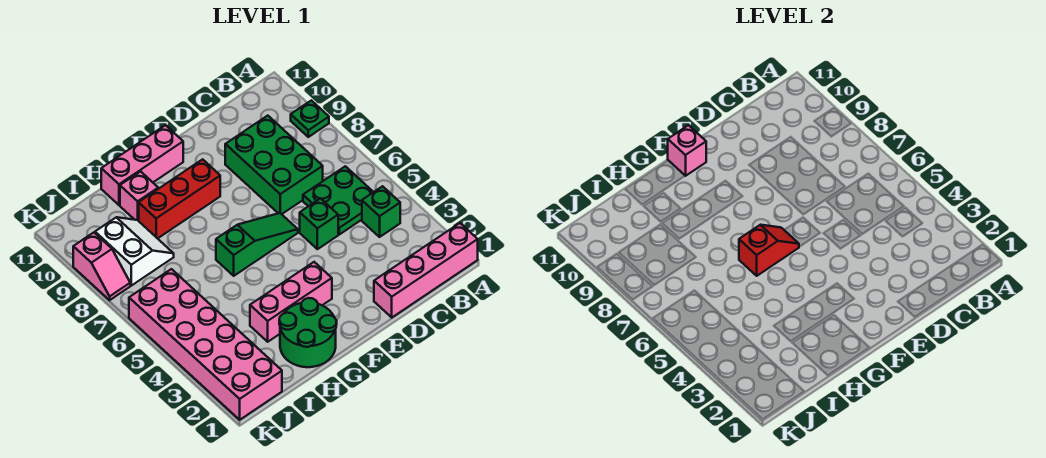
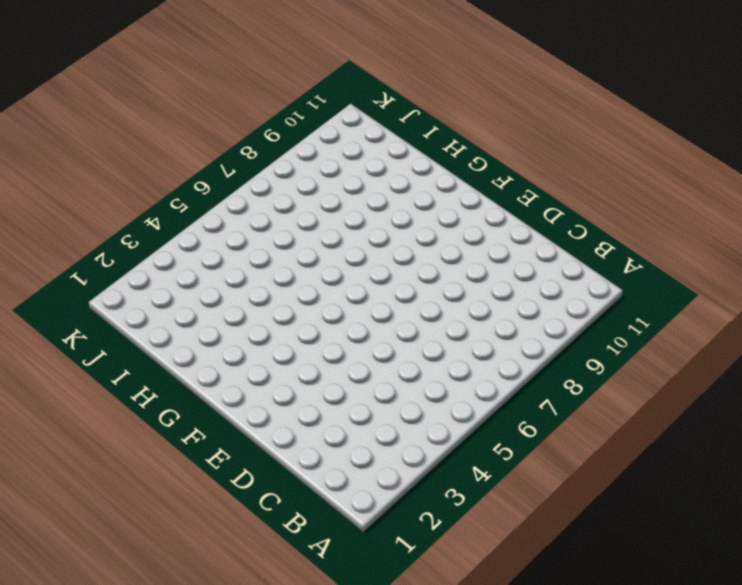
none -> pink 1x4 brick [374,223,478,317]
none -> green 1x1 plate [291,100,329,137]
none -> green 1x1 brick [362,186,400,237]

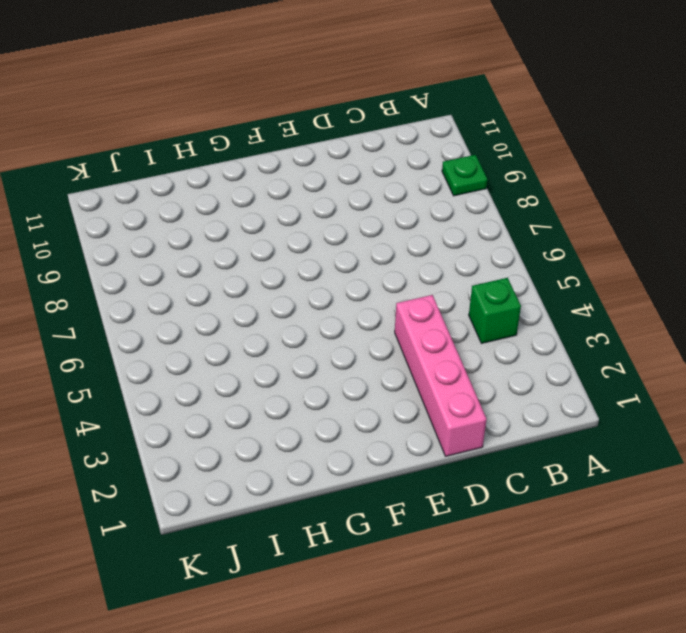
pink 1x4 brick [395,295,487,456] -> pink 1x4 brick turned to [374,223,478,317]
none -> green 2x2 plate [303,166,373,234]
none -> green 2x3 brick [225,116,323,214]
none -> green 1x1 brick [300,198,338,249]

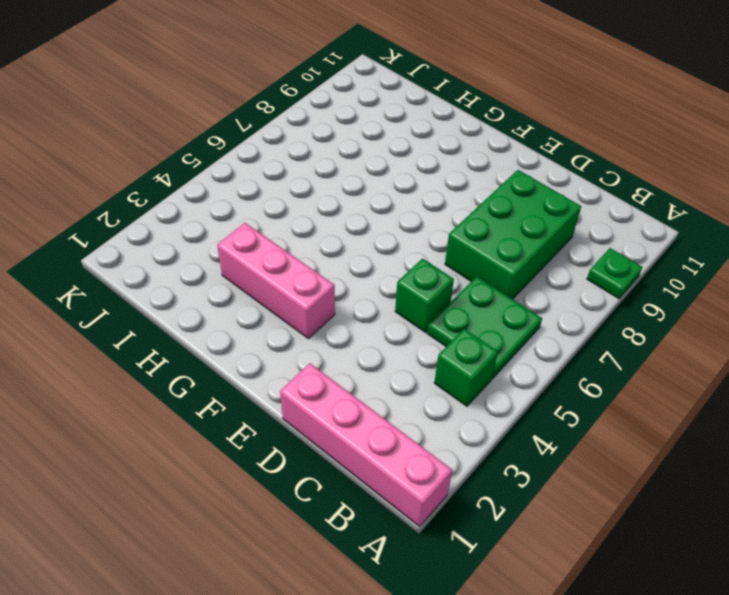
none -> green 1x3 slope [216,213,298,276]
none -> red 1x3 brick [139,159,220,239]
none -> pink 1x3 brick [101,125,183,205]

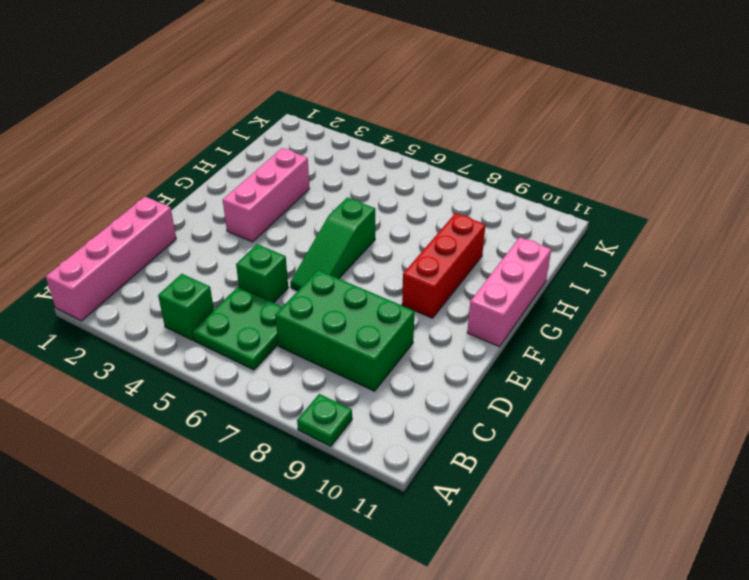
none -> green 2x2 round brick [279,298,337,367]
none -> pink 1x1 brick [120,171,158,221]
none -> white 2x2 slope [95,217,174,286]

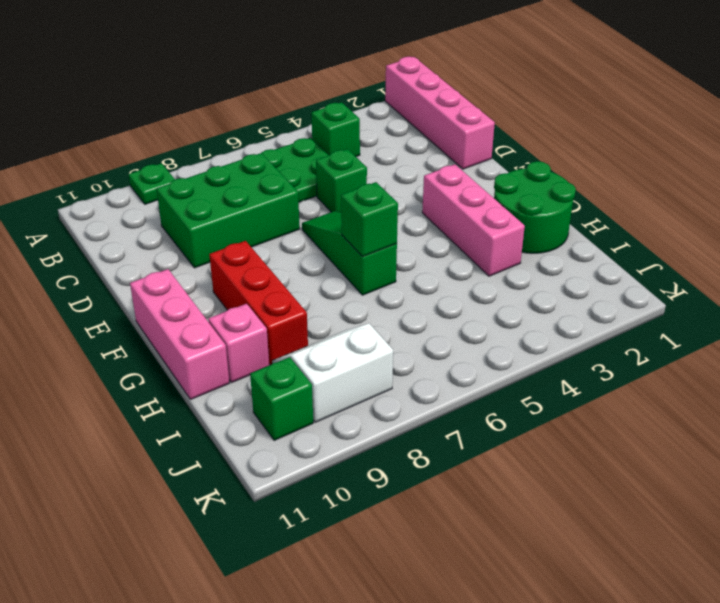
green 1x1 brick [341,182,398,257] -> red 1x2 slope [739,225,799,276]
green 1x1 brick [250,357,313,440] -> none
none -> pink 2x6 brick [129,269,282,420]
none -> pink 1x2 slope [73,233,130,300]
none -> pink 1x1 brick [668,125,706,176]

